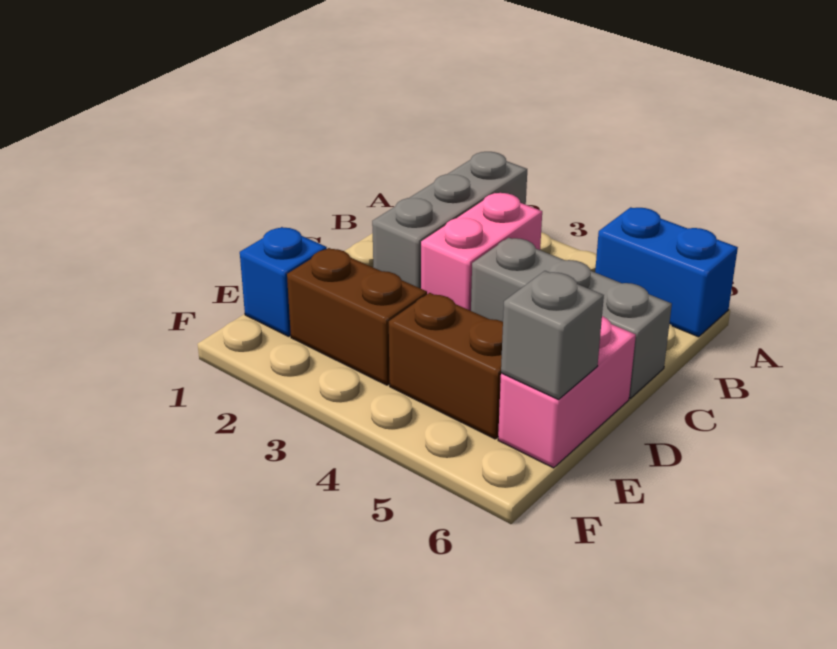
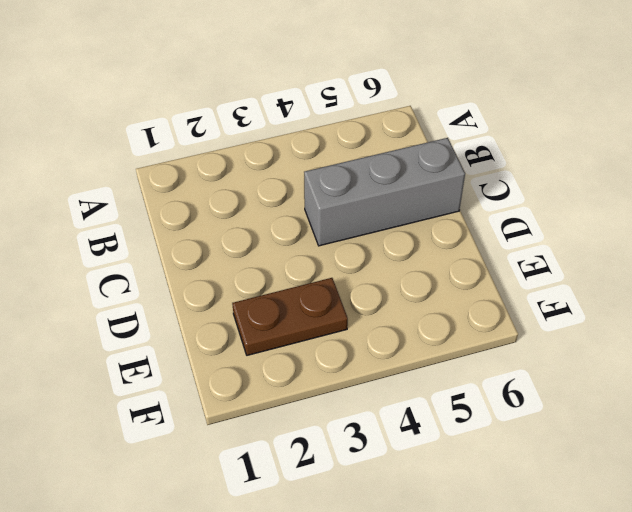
brown 1x2 plate [232,278,348,355] -> brown 1x2 brick [287,248,427,385]
none -> grey 1x3 brick [372,152,527,289]
none -> blue 1x2 brick [595,207,738,337]

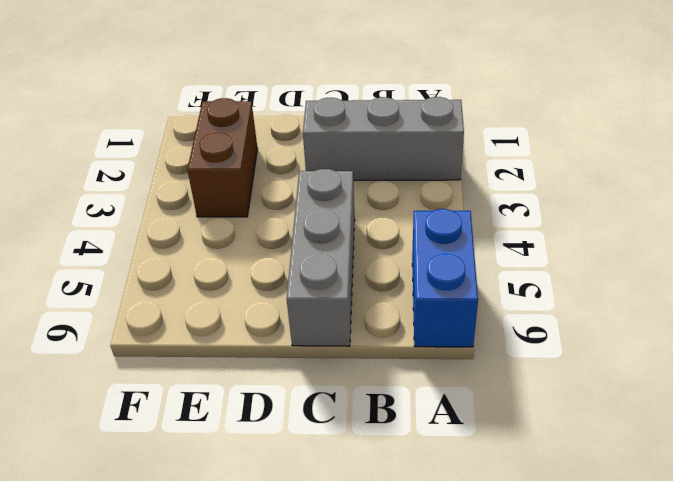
none -> pink 1x2 brick [421,193,542,311]
none -> pink 1x2 brick [498,316,636,468]

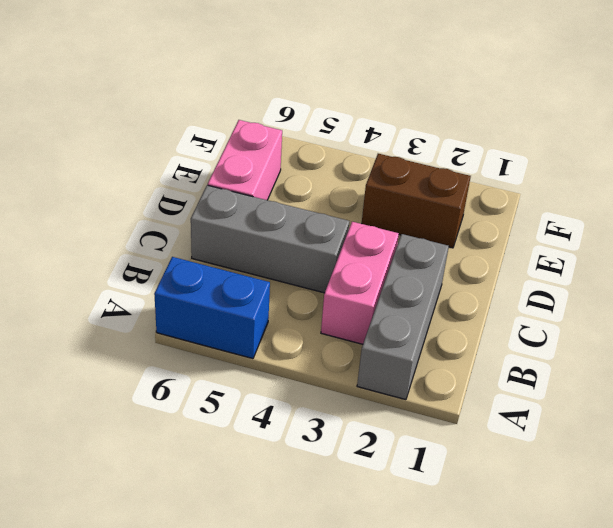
none -> blue 1x1 brick [240,227,327,336]
none -> brown 1x2 brick [389,293,503,439]

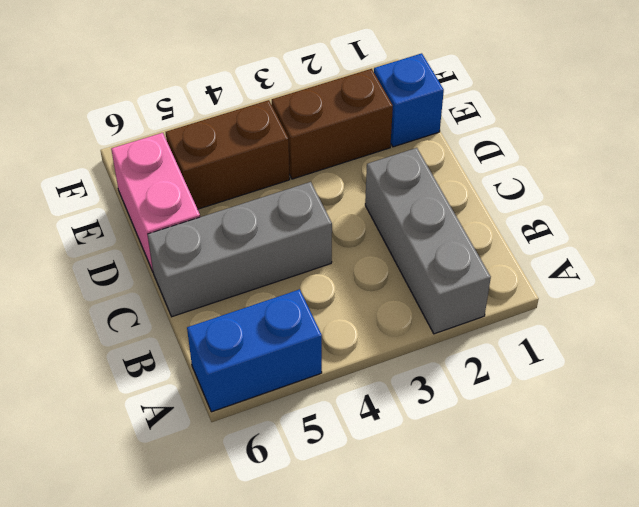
none -> pink 1x2 brick [421,193,542,311]
none -> grey 1x1 brick [501,271,604,400]

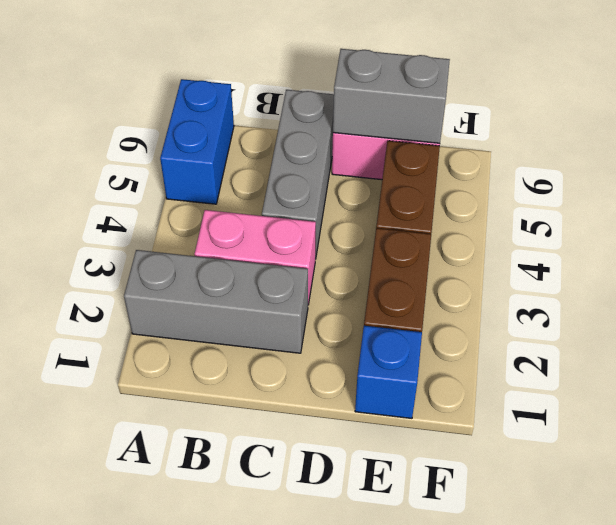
grey 1x2 brick [333,49,450,143] -> grey 1x1 brick [501,271,604,400]

